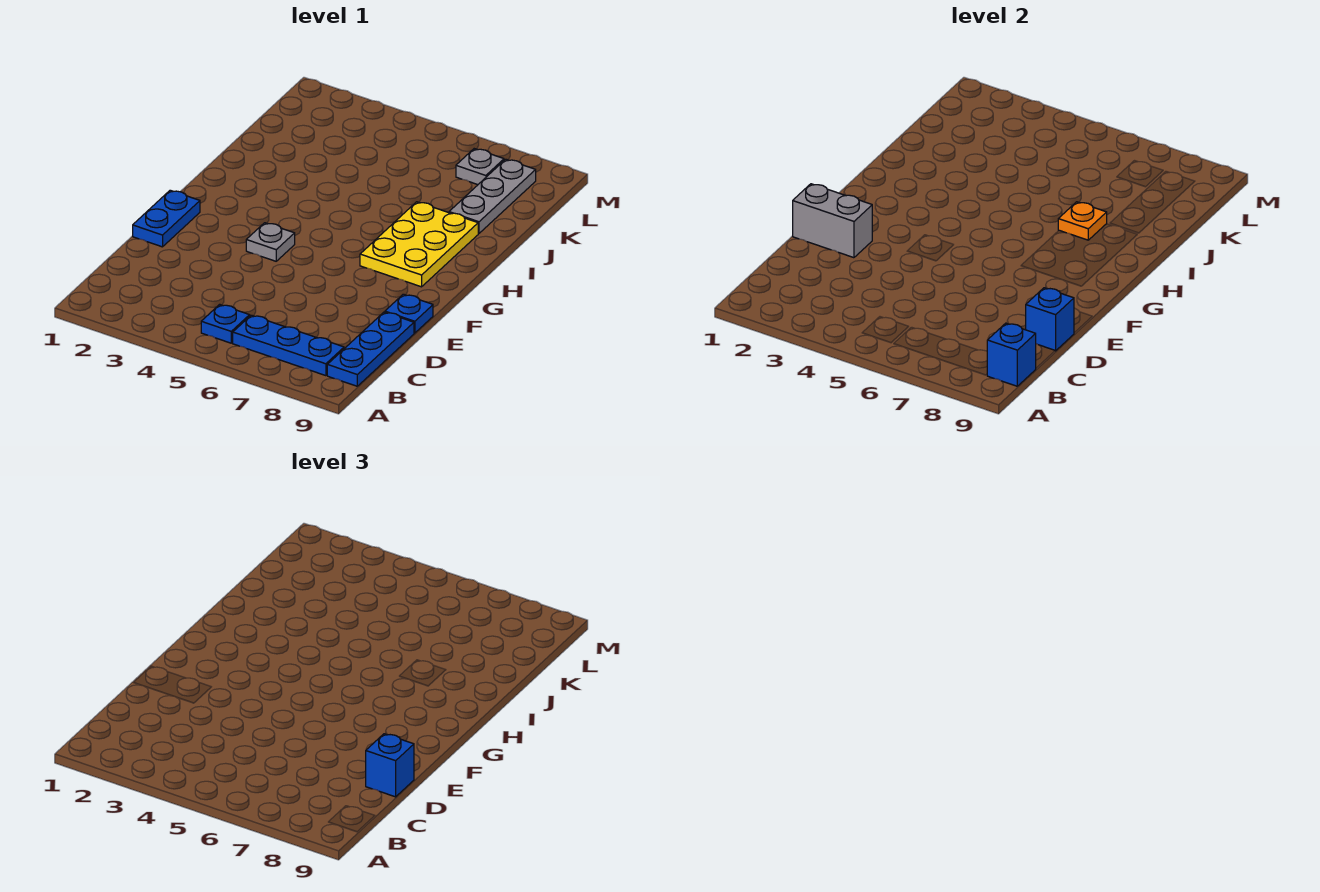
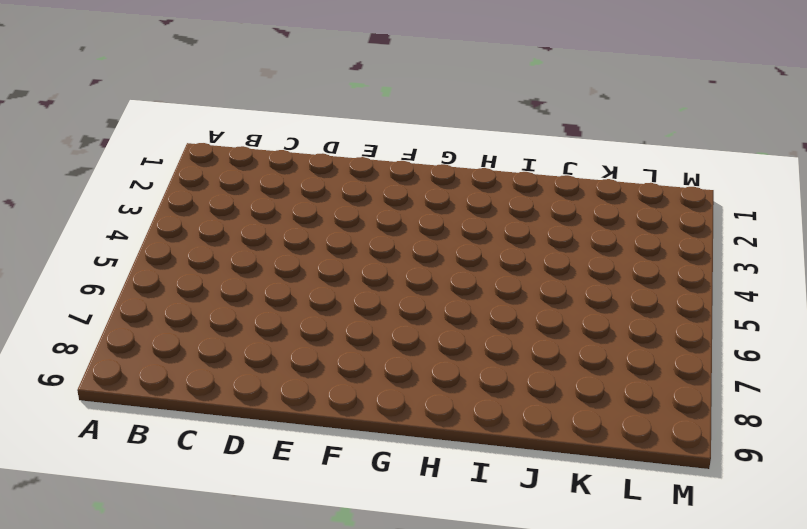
none -> blue 1x1 plate [201,304,250,343]
none -> blue 1x3 plate [233,315,344,376]
none -> blue 1x3 plate [327,312,414,386]

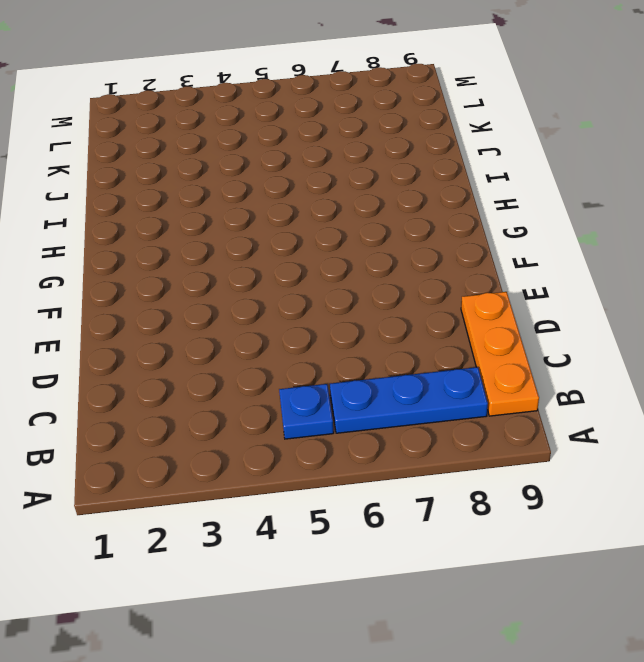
orange 1x3 plate [461,292,539,416] -> blue 1x3 plate [327,312,414,386]
none -> blue 1x2 plate [133,190,200,247]
none -> blue 1x1 plate [385,294,433,333]
none -> grey 1x1 plate [246,223,295,261]

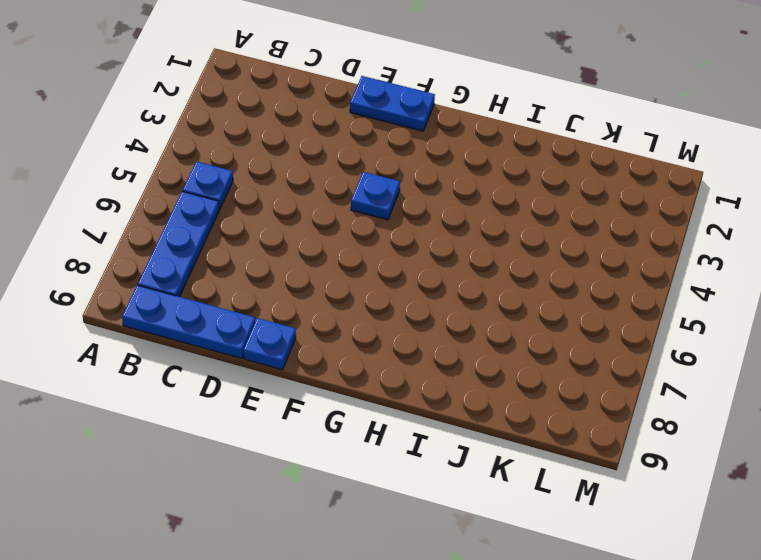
blue 1x1 plate [351,172,400,220] -> grey 1x1 plate [246,223,295,261]
none -> yellow 2x3 plate [360,202,478,287]
none -> grey 1x3 plate [449,159,536,233]
none -> grey 1x1 plate [456,149,504,185]

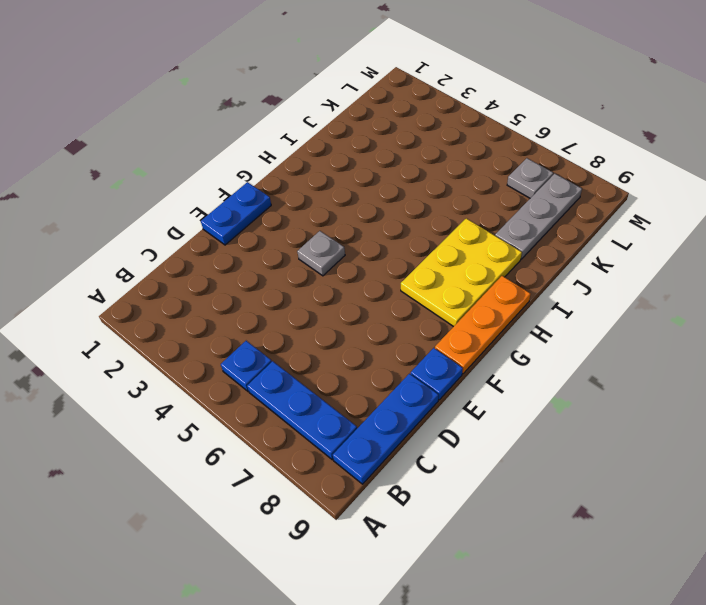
orange 1x3 plate [435,276,531,374] -> none
none -> blue 1x1 brick [987,323,1036,386]
none -> blue 1x1 brick [1026,288,1074,351]
none -> grey 1x2 brick [793,184,872,258]

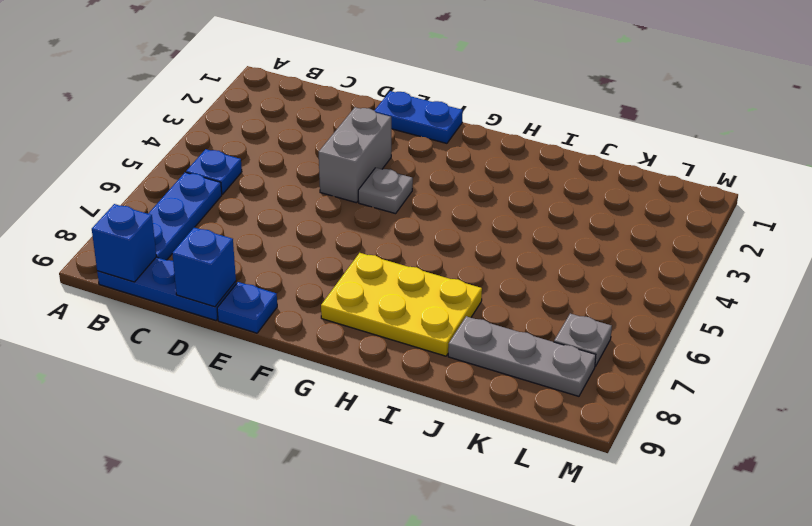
grey 1x2 brick [319,107,391,203] -> grey 1x2 brick moved to [793,184,872,258]
none -> orange 1x1 plate [1058,202,1107,240]
none -> blue 1x1 brick [366,734,414,797]

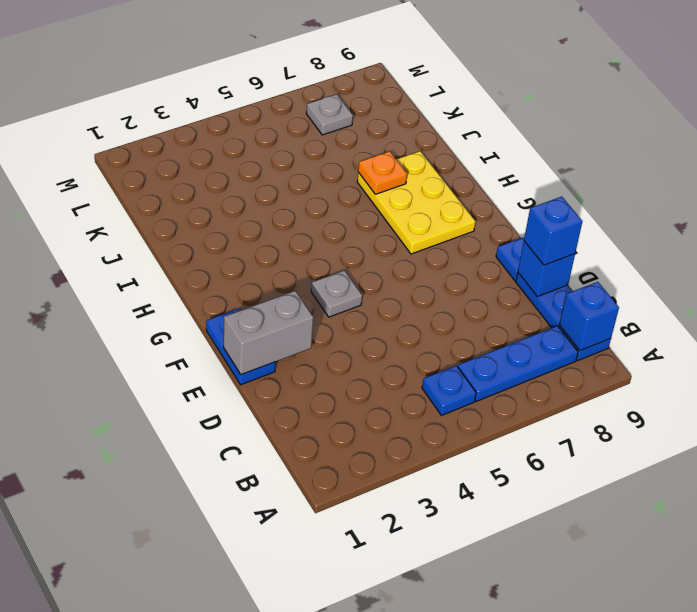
none -> grey 1x3 plate [449,159,536,233]

